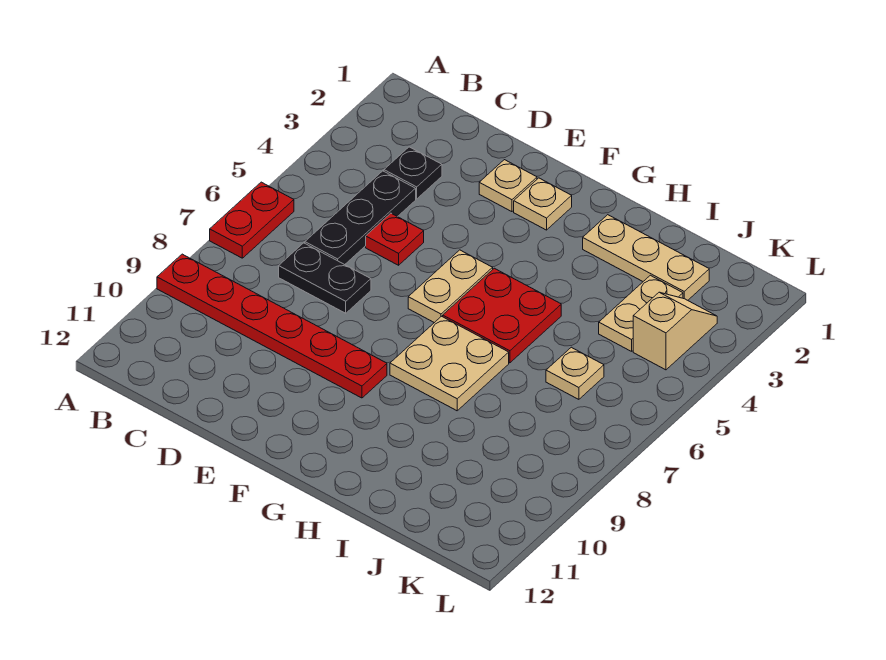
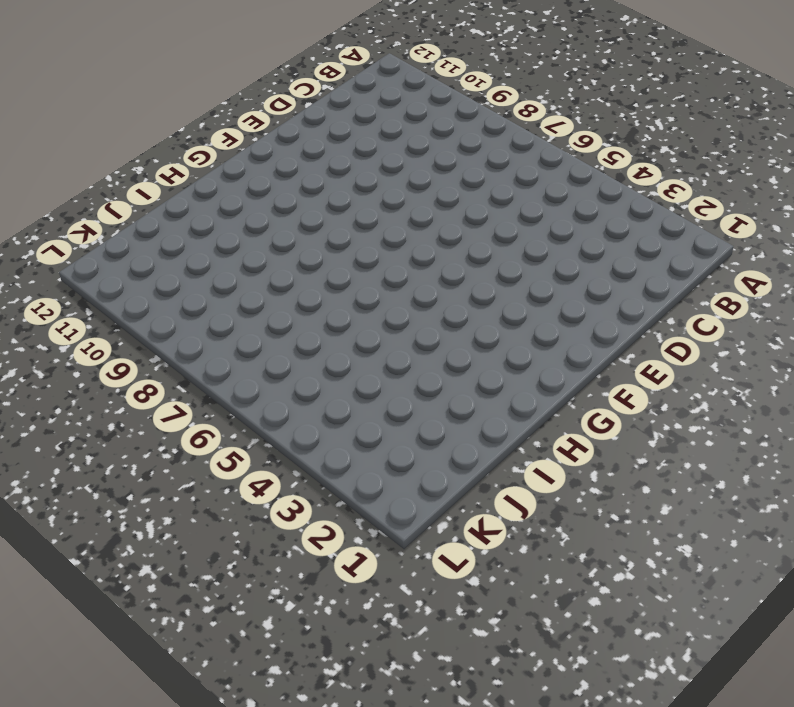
none -> red 1x2 plate [210,182,294,258]
none -> red 1x6 plate [157,254,387,398]
none -> black 1x1 plate [384,147,442,199]

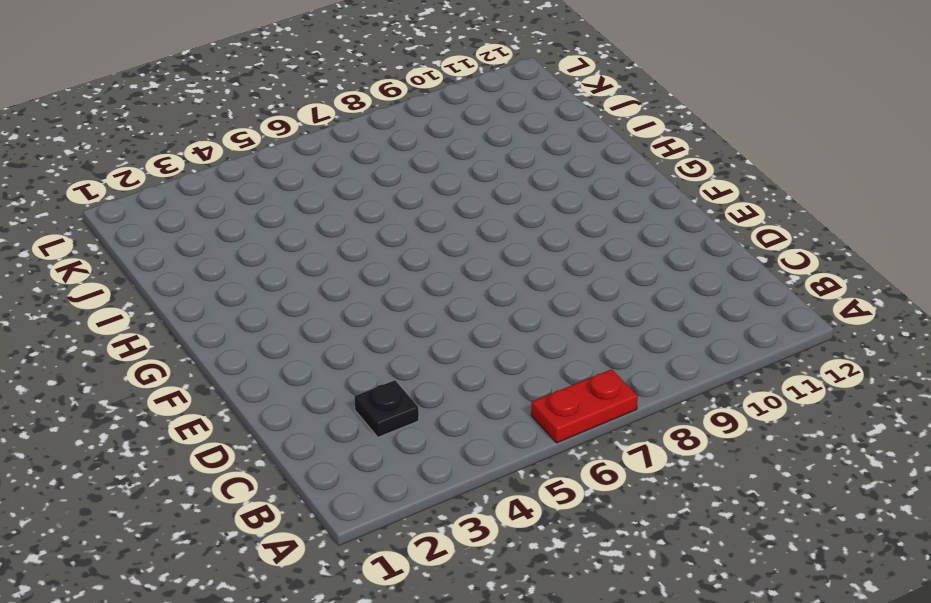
none -> red 1x6 plate [157,254,387,398]
none -> black 1x3 plate [305,171,416,265]
none -> black 1x2 plate [279,243,371,313]

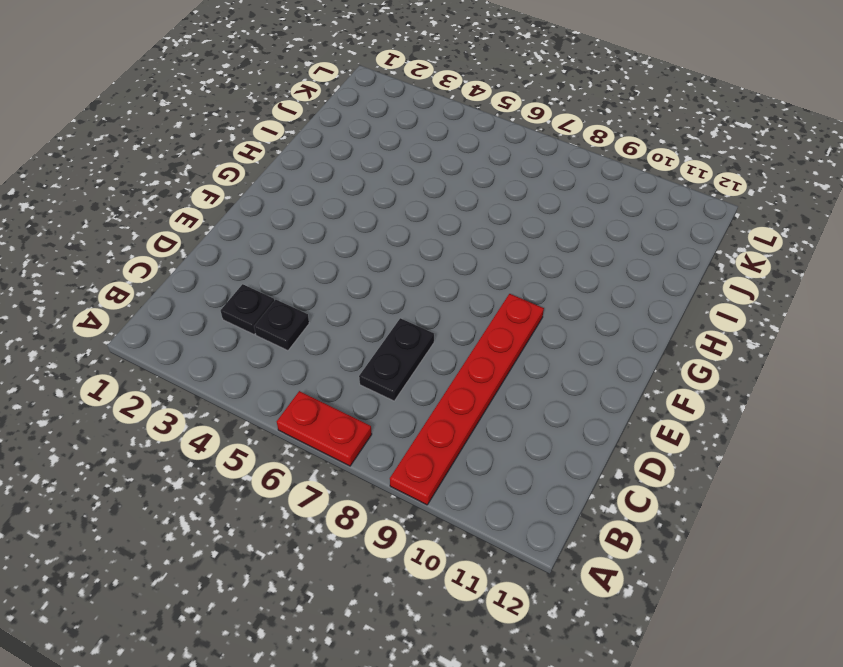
black 1x1 plate [254,300,309,351] -> black 1x3 plate [305,171,416,265]
none -> red 1x1 plate [366,213,424,265]
none -> tan 1x1 plate [479,160,537,212]
none -> tan 1x1 plate [514,178,572,230]

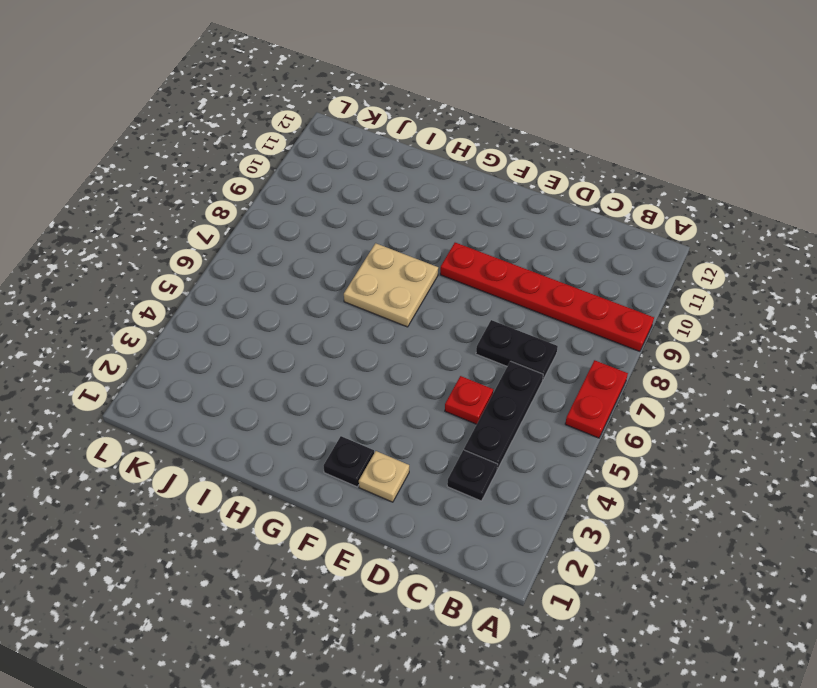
black 1x1 plate [324,436,374,487] -> tan 1x1 plate [514,178,572,230]
none -> tan 1x2 plate [408,250,493,323]
none -> red 2x2 plate [443,268,561,363]
none -> tan 1x3 plate [583,215,709,300]

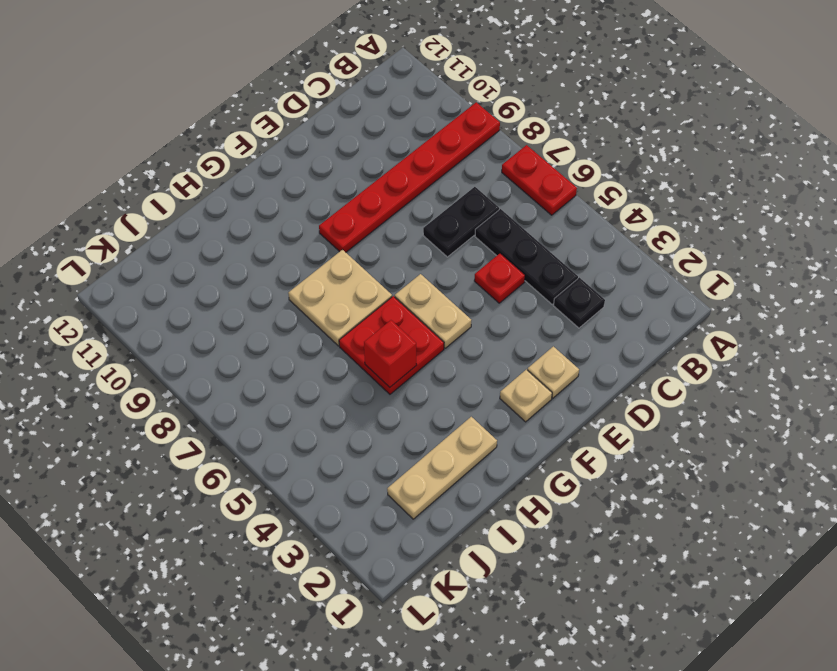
red 1x1 brick [364,320,417,387] -> none
none -> tan 1x2 plate [599,275,683,351]
none -> tan 1x1 plate [546,347,604,399]
none -> tan 1x2 slope [633,292,717,370]

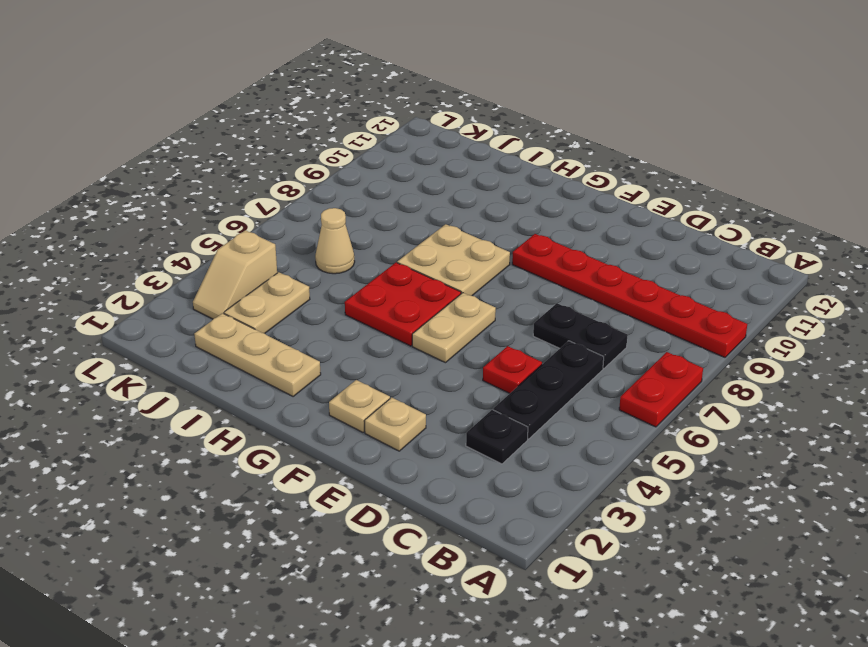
tan 1x1 cone [315,208,355,274] -> tan 1x1 plate [546,347,604,399]

